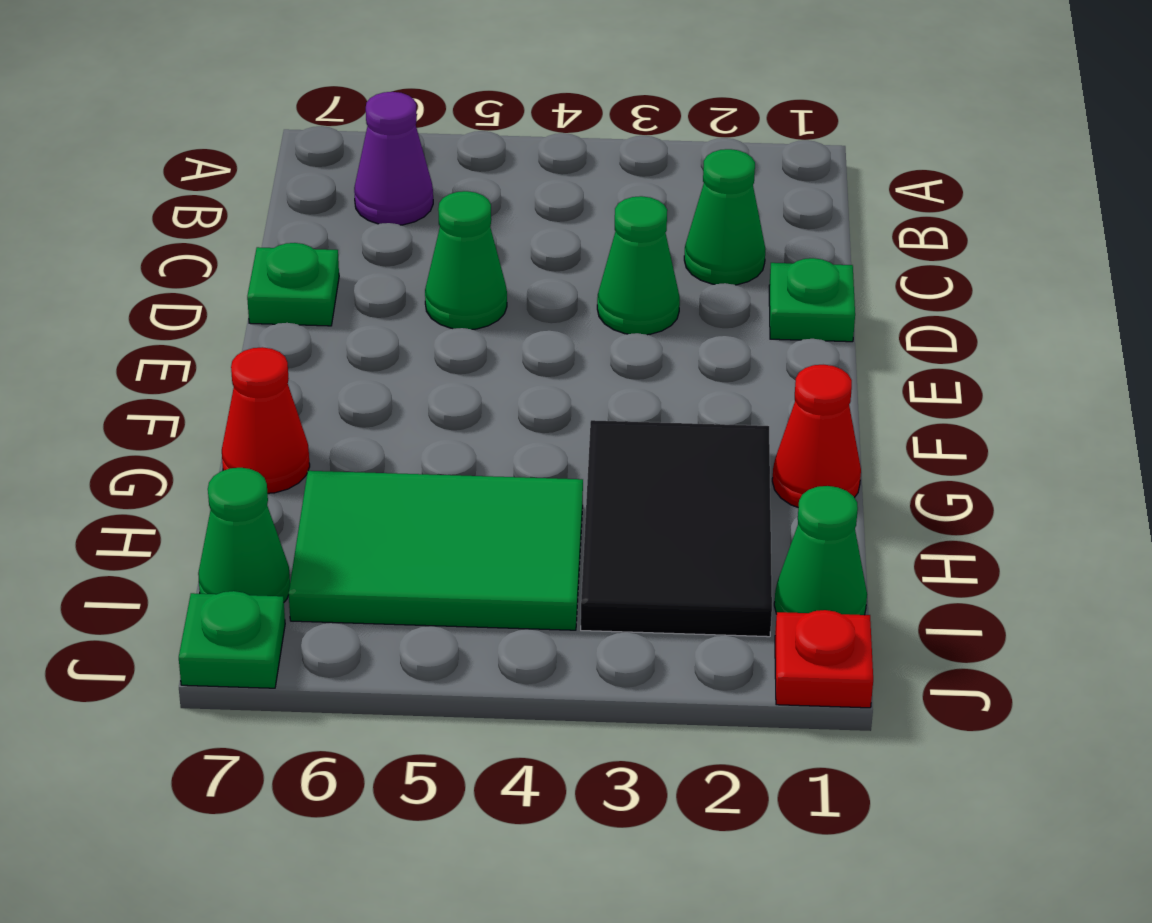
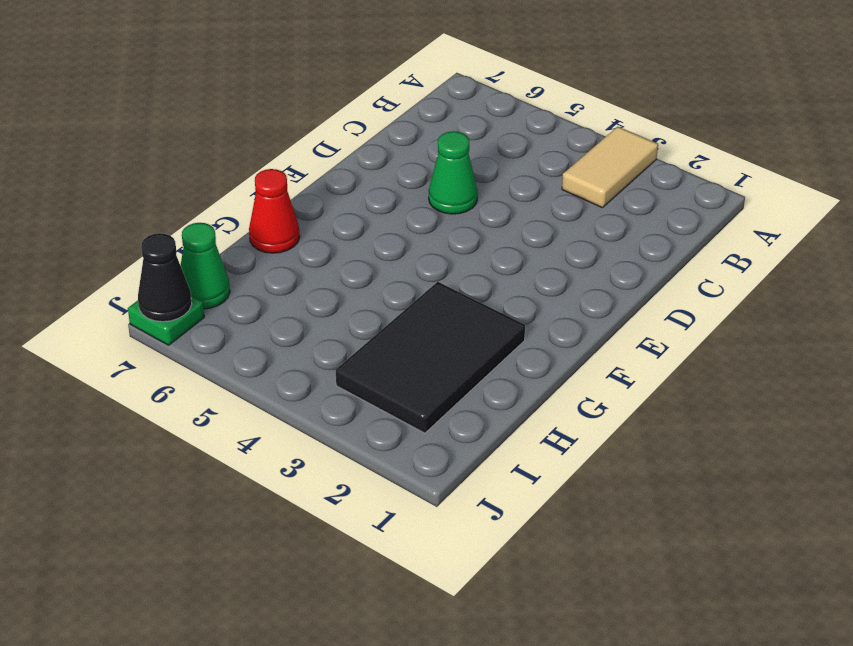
tan 1x2 tile [562,127,658,208] -> none
black 1x1 cone [138,233,192,322] -> none
none -> purple 1x1 cone [354,92,433,225]
none -> green 1x1 cone [684,149,766,285]
none -> green 1x1 plate [769,258,855,342]

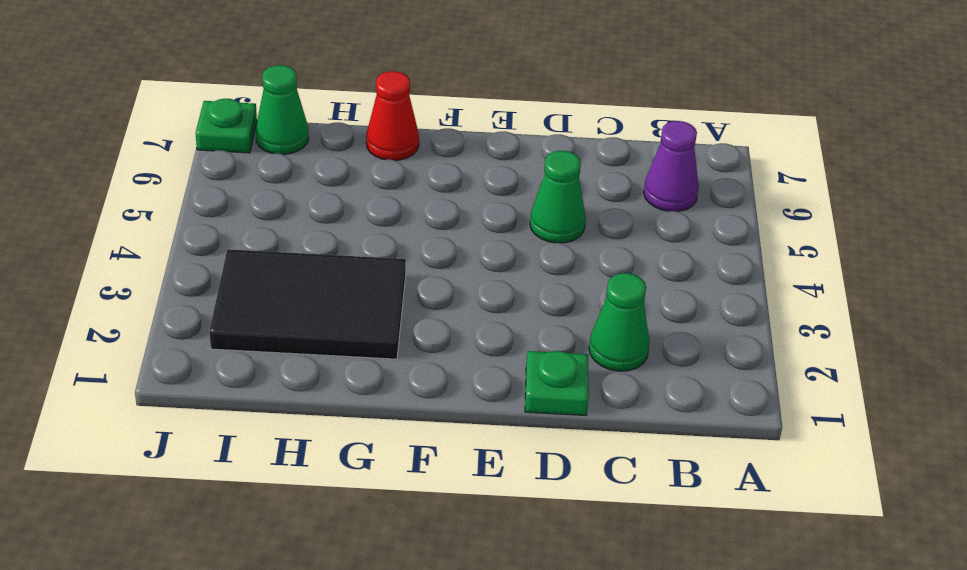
none -> green 1x1 cone [597,196,680,335]
none -> green 1x1 plate [247,243,339,326]
none -> red 1x1 cone [772,365,861,507]

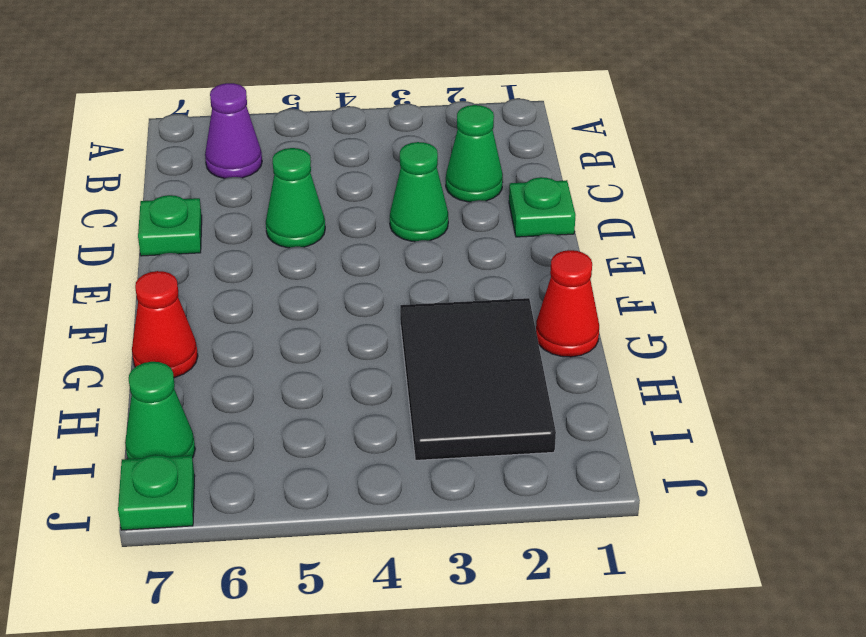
none -> green 2x3 tile [289,471,583,630]
none -> green 1x1 cone [774,486,867,615]
none -> red 1x1 plate [775,610,873,708]

